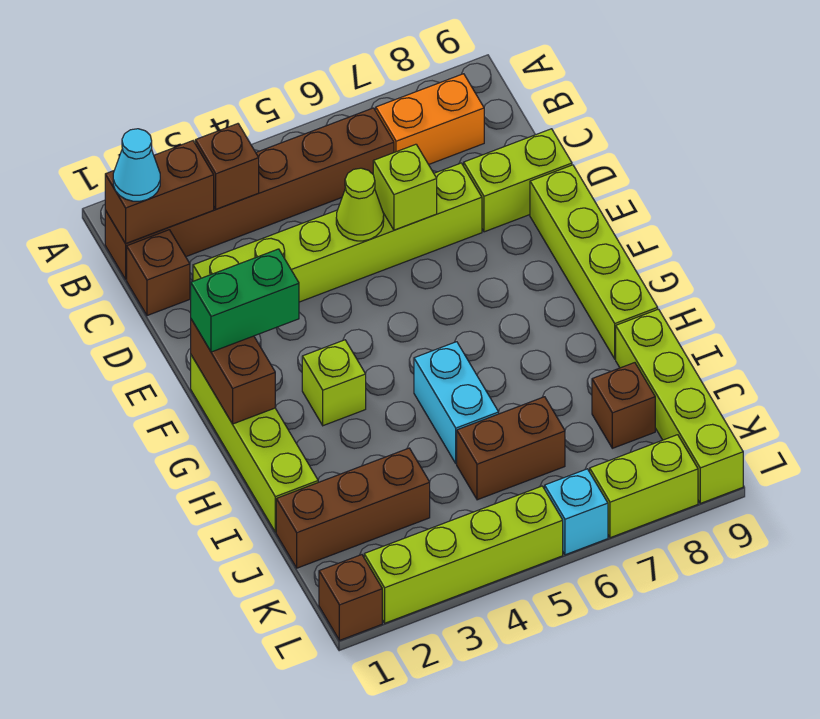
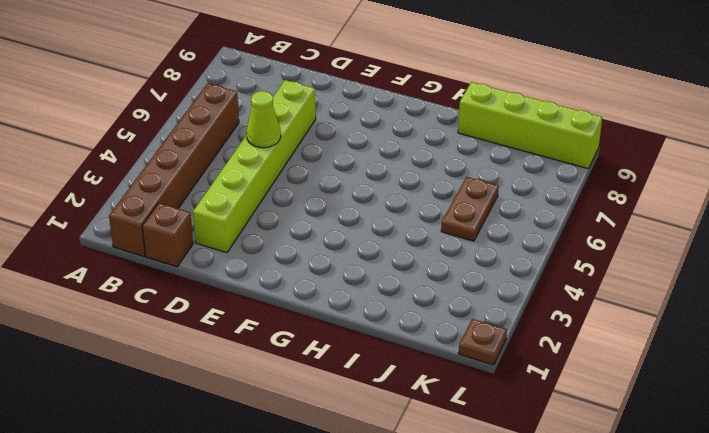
brown 1x2 plate [441,177,499,241] -> brown 1x2 brick [457,397,565,500]
brown 1x1 plate [459,319,507,365] -> brown 1x1 brick [319,555,382,640]
none -> orange 1x2 brick [376,74,484,165]
none -> lime 1x2 brick [464,129,572,232]
none -> lime 1x4 brick [530,165,658,359]

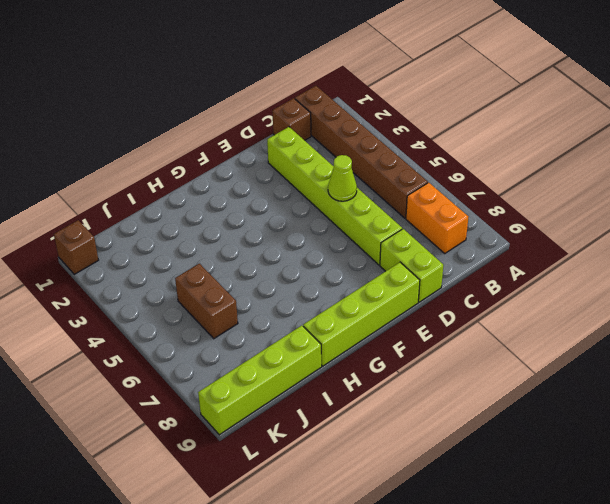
none -> lime 1x4 brick [191,355,318,532]
none -> lime 1x1 brick [302,340,366,426]
none -> cyan 1x2 brick [414,342,499,464]

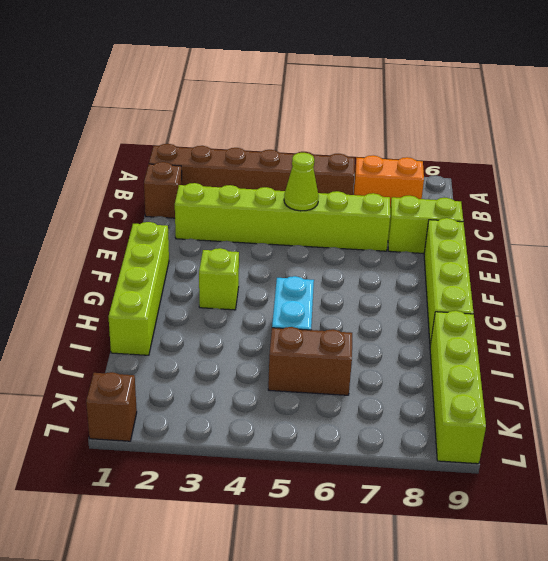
none -> brown 1x3 brick [276,448,430,568]
none -> brown 1x1 brick [592,363,655,448]
none -> lime 1x4 brick [364,486,563,623]

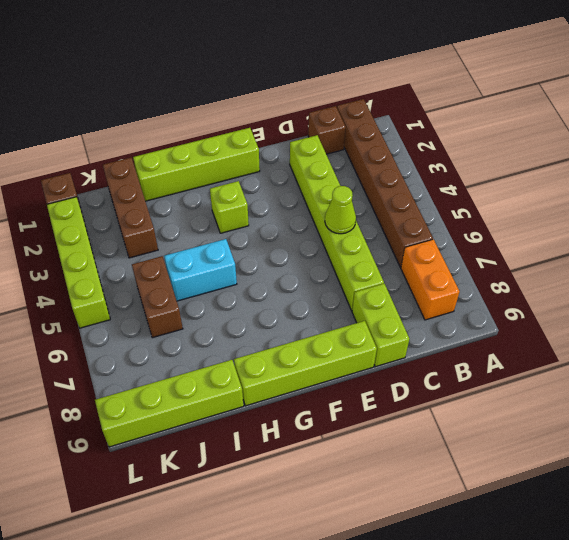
none -> brown 1x1 brick [592,363,655,448]
none -> cyan 1x1 brick [545,469,608,555]
none -> lime 1x2 brick [590,435,698,538]

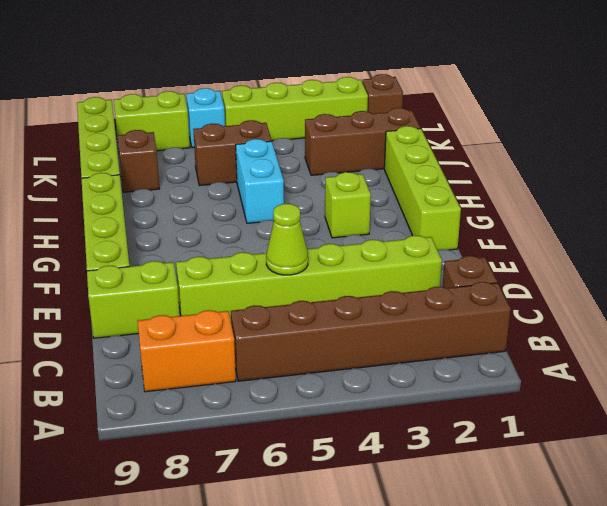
none -> brown 1x2 brick [105,141,214,244]
none -> brown 1x1 brick [195,124,259,209]
none -> lime 1x1 brick [373,144,437,230]

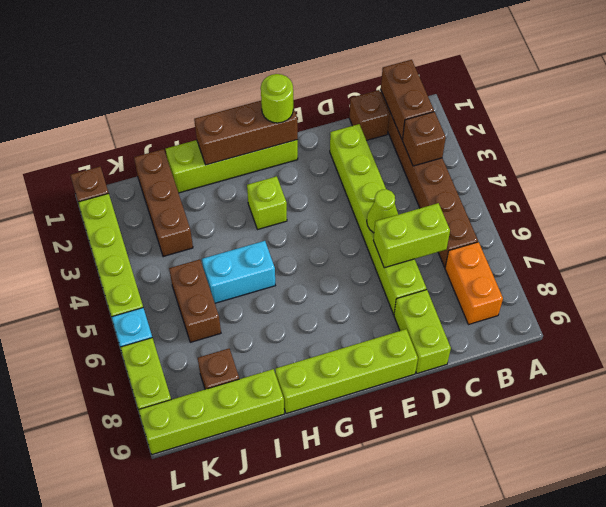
lime 1x2 brick [373,203,450,268] -> lime 1x1 brick [373,144,437,230]
brown 1x3 brick [194,101,298,165] -> brown 1x2 brick [191,319,275,424]
lime 1x1 round brick [261,74,293,123] -> green 1x2 brick [191,249,299,352]
none -> cyan 1x1 cone [113,129,160,201]

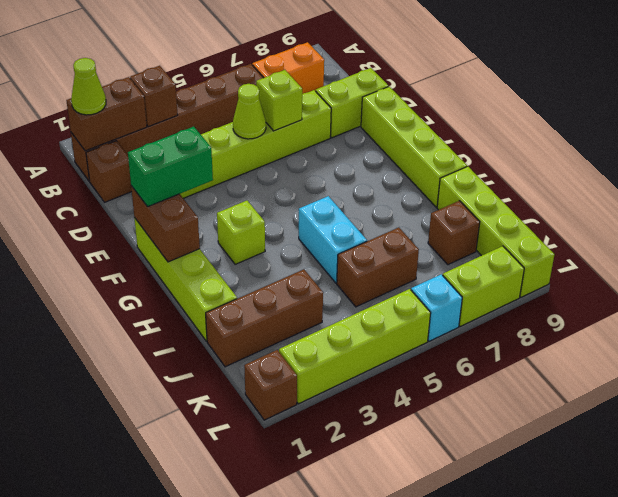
lime 1x1 cone [71,58,106,115] -> cyan 1x1 cone [113,129,160,201]

